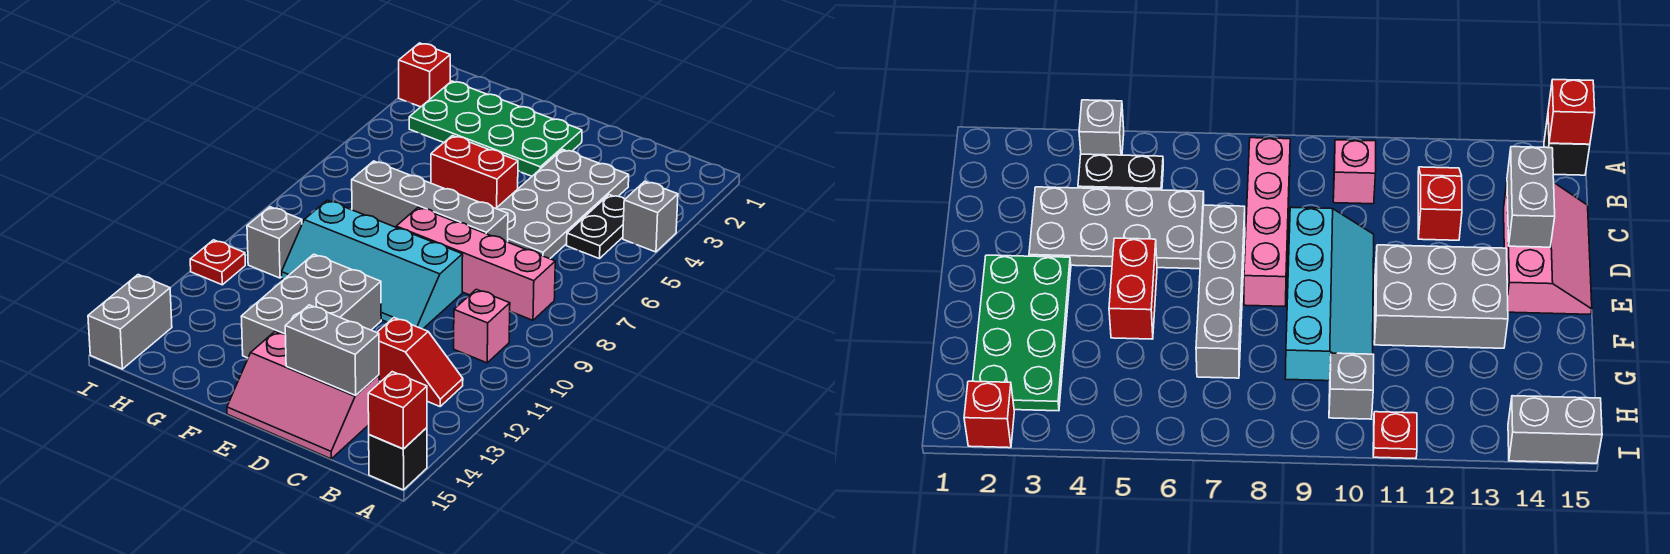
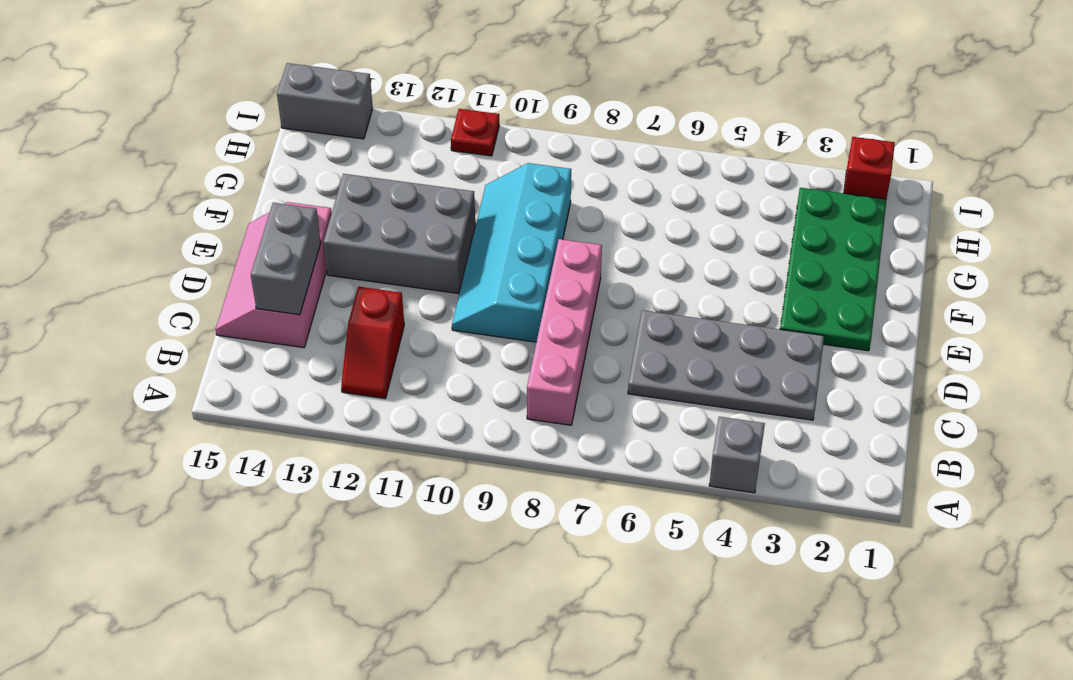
none -> black 1x1 brick [369,428,427,490]
none -> black 1x2 plate [567,195,625,259]
none -> pink 1x1 brick [454,289,510,363]

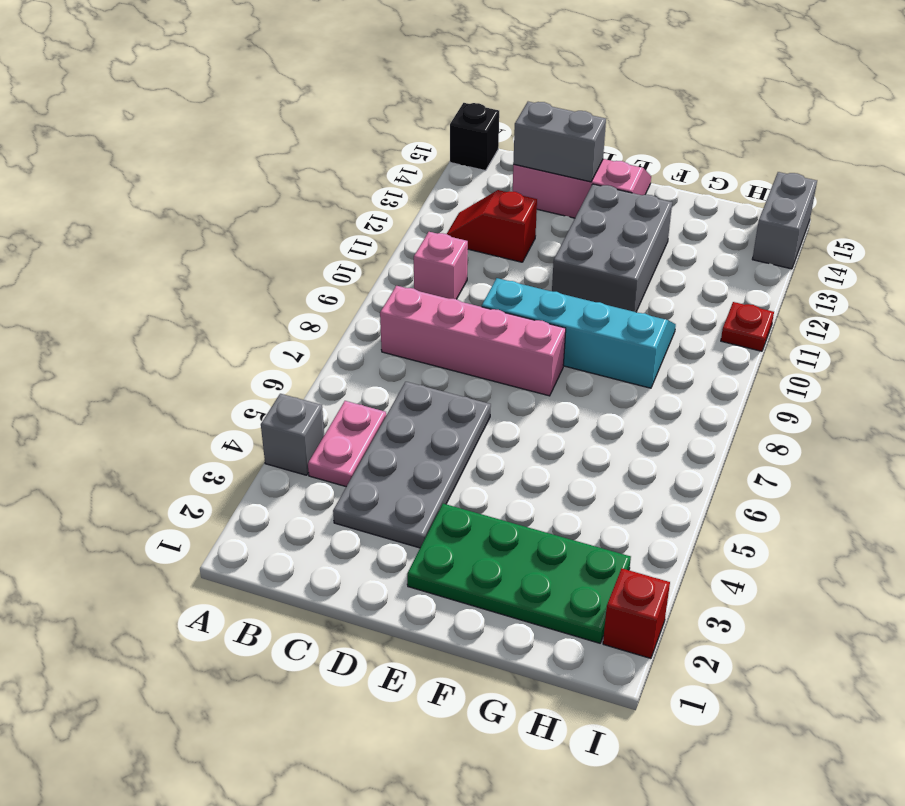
pink 1x2 plate [308,401,386,487] -> black 1x2 plate [567,195,625,259]
none -> grey 1x4 brick [352,161,508,242]
none -> red 1x2 brick [431,136,518,208]
none -> grey 1x1 brick [247,207,302,278]

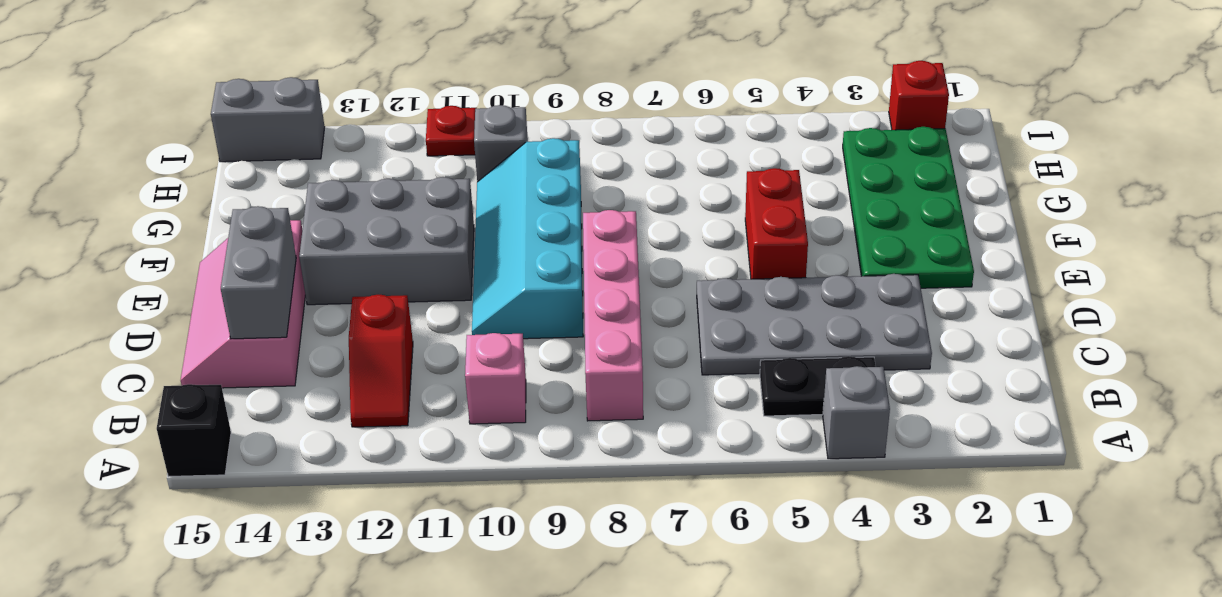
none -> grey 1x4 brick [352,161,508,242]
none -> red 1x1 brick [368,372,427,449]

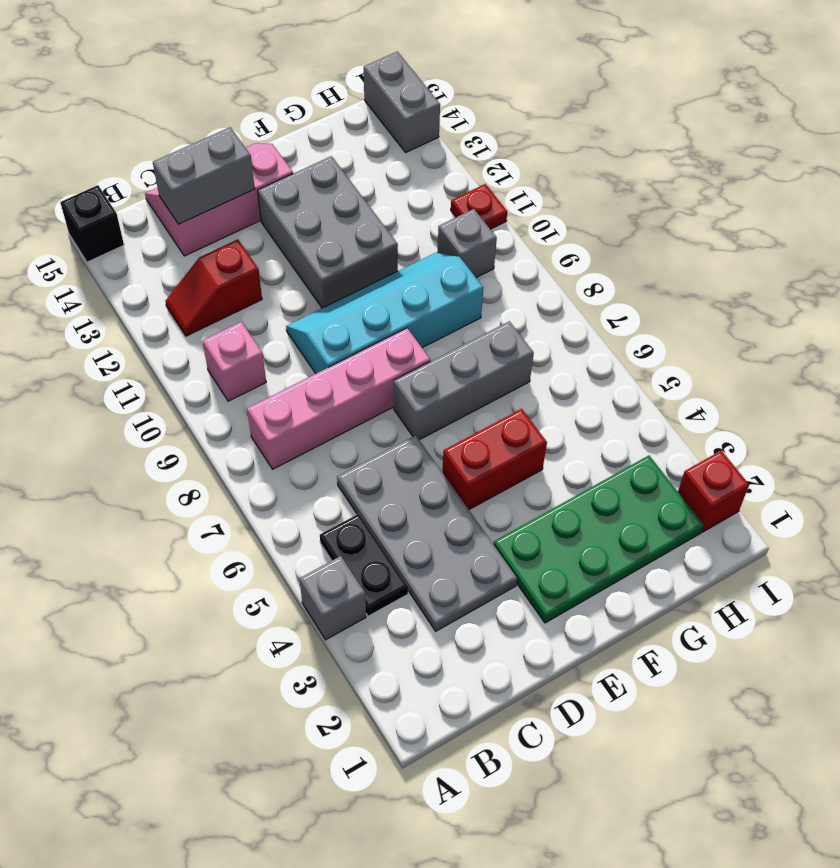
grey 1x3 brick [394,321,534,440] -> grey 1x4 brick [352,161,508,242]
none -> red 1x1 brick [368,372,427,449]

